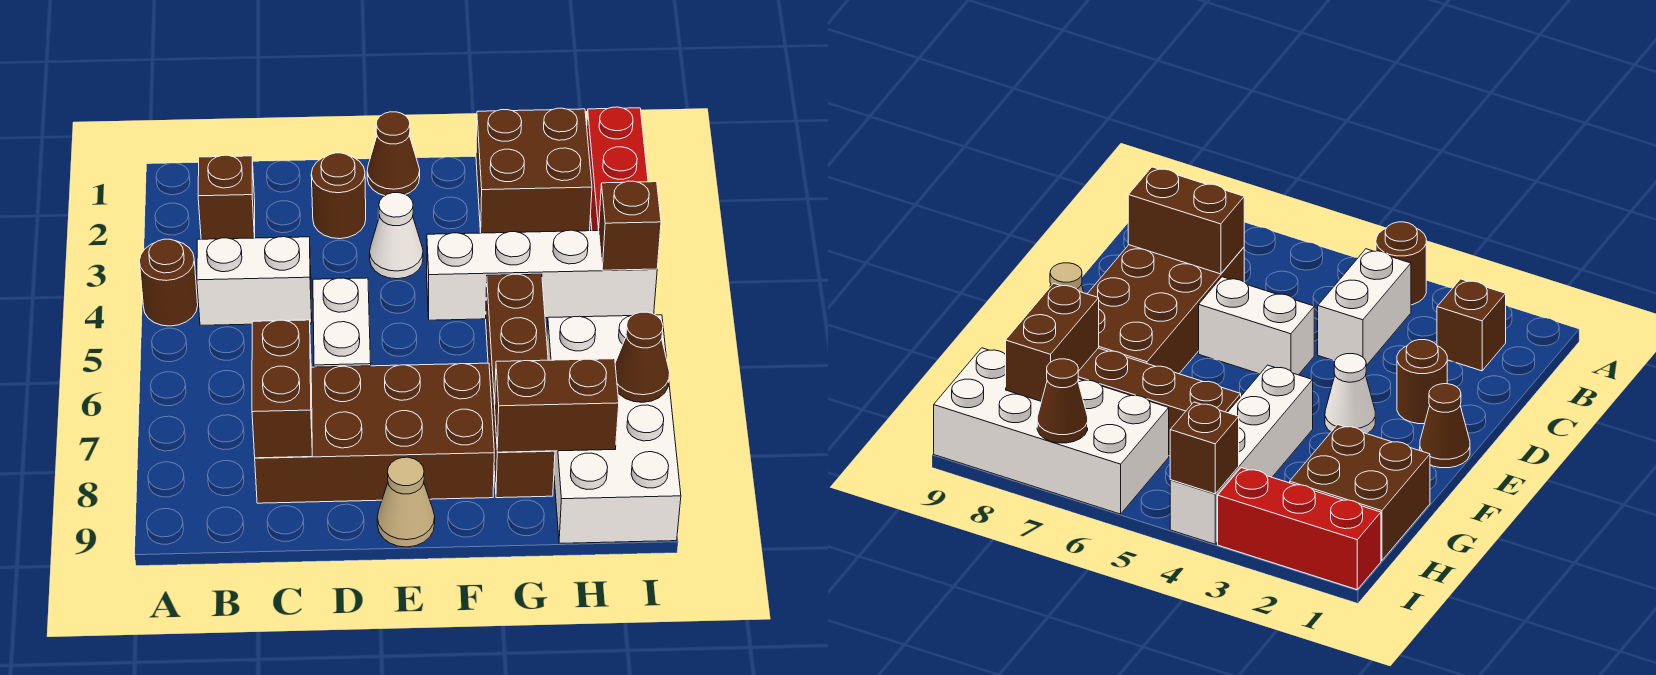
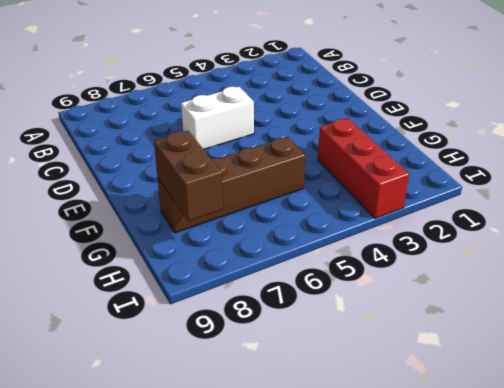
red 1x3 brick [318,118,409,218] -> red 1x3 brick turned to [587,107,648,231]
none -> brown 1x1 round brick [139,239,198,326]
none -> brown 1x1 brick [198,155,255,239]
none -> white 1x2 brick [197,237,312,325]

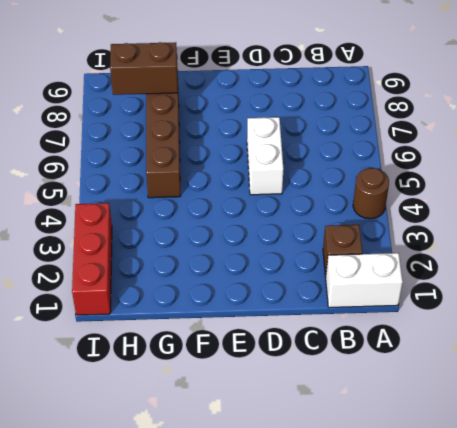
white 1x2 brick [326,253,403,308] -> white 1x2 brick moved to [197,237,312,325]
none -> brown 2x4 brick [255,363,494,503]
none -> brown 1x1 round brick [311,153,366,239]
none -> brown 1x1 cone [367,112,420,196]

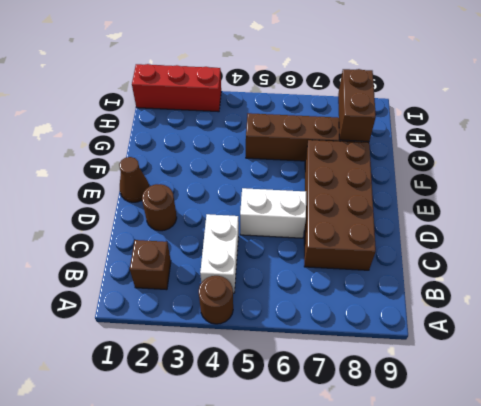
none -> white 1x1 cone [370,193,423,279]
none -> tan 1x1 cone [377,457,435,547]
none -> white 1x4 brick [427,230,657,320]

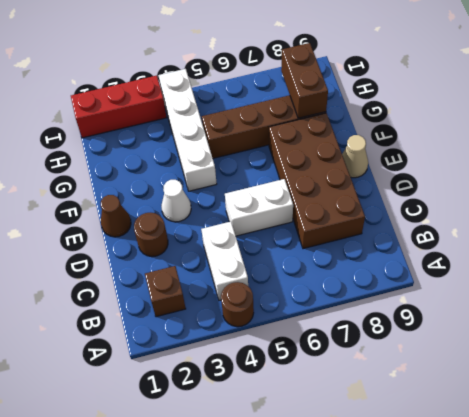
none -> brown 2x2 brick [476,108,592,233]
none -> white 2x4 brick [547,315,681,543]
none -> brown 1x2 brick [252,320,312,458]

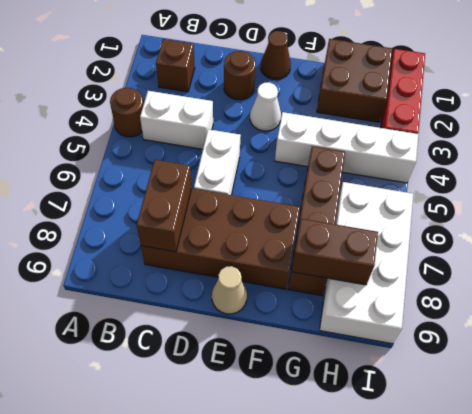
none -> brown 1x1 brick [598,181,661,270]
none -> brown 1x1 cone [615,312,670,402]

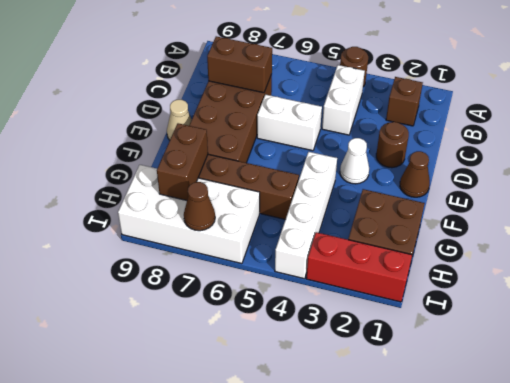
none -> brown 1x1 brick [598,181,661,270]

